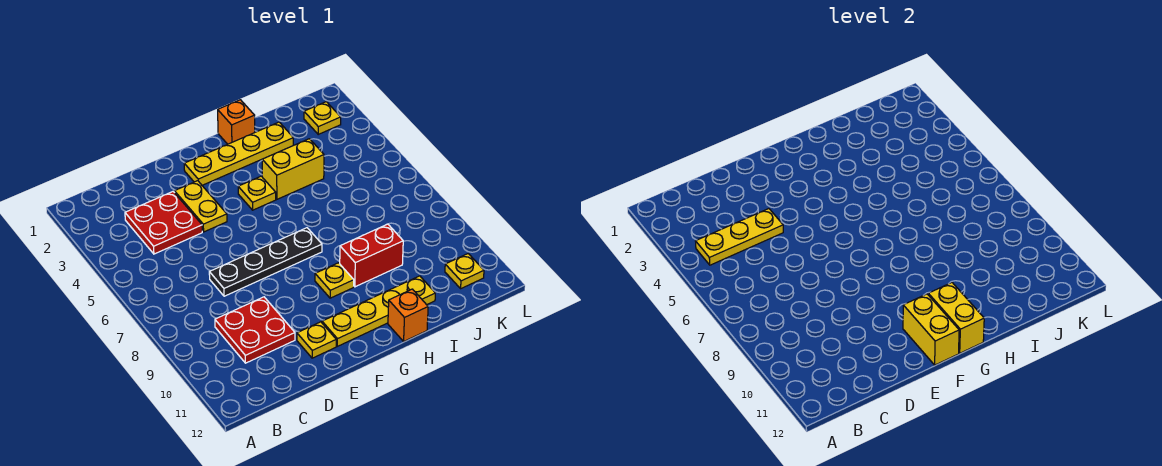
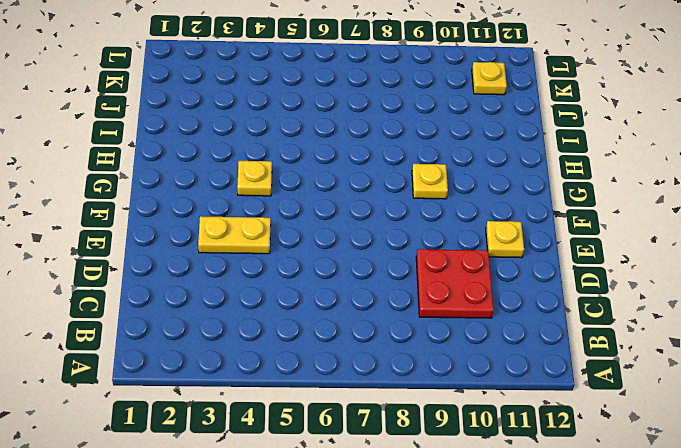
none -> red 2x2 plate [125,192,202,254]
none -> black 1x4 plate [209,228,322,296]
none -> yellow 1x4 plate [184,122,293,185]

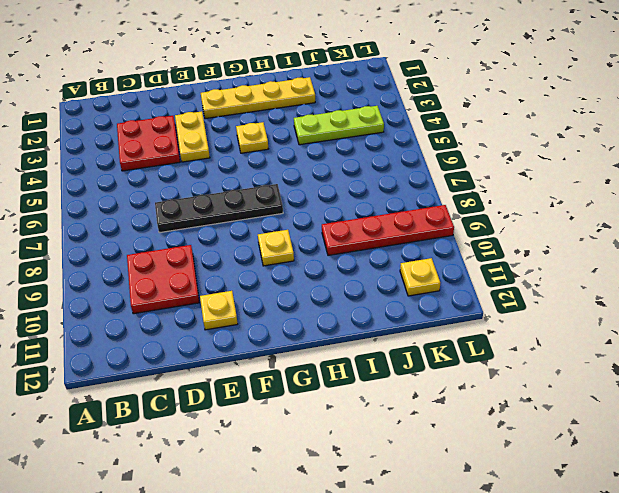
lime 1x3 plate [294,106,384,145] -> yellow 1x2 brick [262,139,324,199]
red 1x4 plate [322,205,454,255] -> red 1x2 brick [340,224,403,287]
none -> yellow 1x4 plate [322,276,435,346]
none -> orange 1x1 brick [218,100,255,144]
none -> orange 1x1 brick [388,289,428,341]

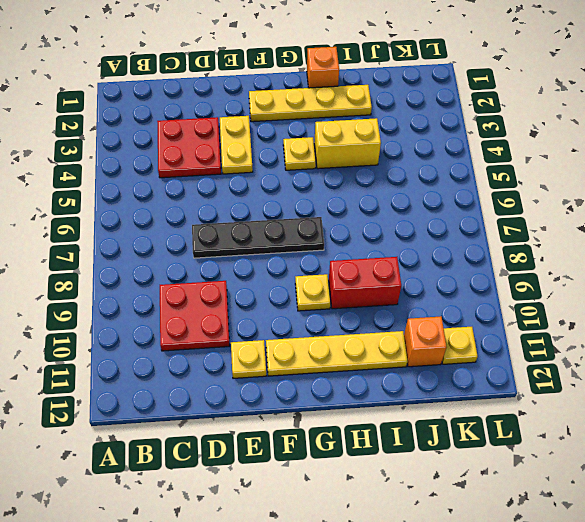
orange 1x1 brick [404,316,446,367] -> orange 1x1 brick moved to [388,289,428,341]
none -> yellow 1x1 plate [304,102,341,134]
none -> yellow 1x3 plate [696,209,783,265]
none -> yellow 1x2 brick [903,294,959,365]

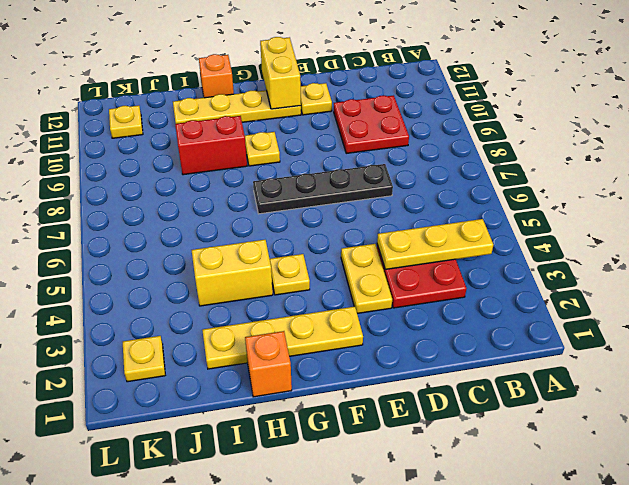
none -> yellow 1x2 brick [928,283,984,353]

